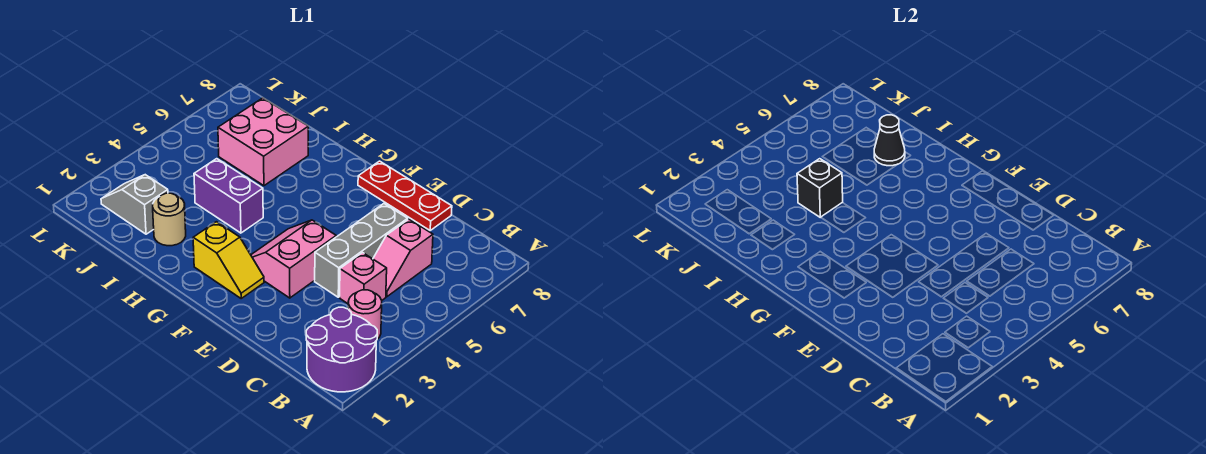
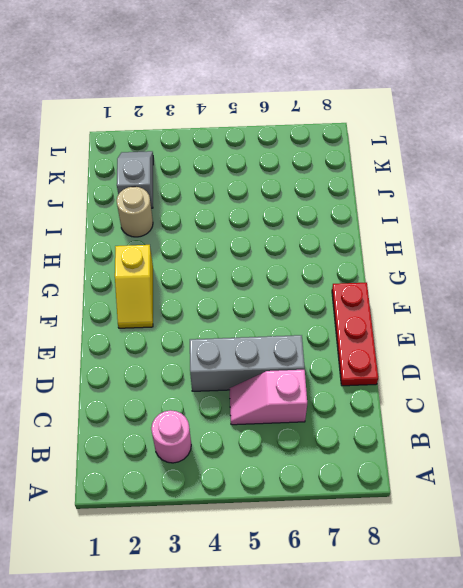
none -> purple 2x2 round brick [306,307,377,392]
none -> pink 1x1 brick [340,253,387,304]
none -> pink 2x2 slope [251,220,336,298]

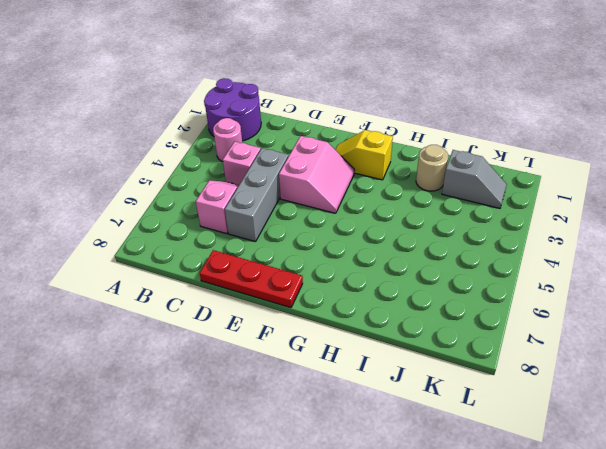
none -> purple 1x2 brick [194,159,263,233]
none -> pink 2x2 brick [218,98,308,186]
none -> black 1x1 brick [797,159,843,217]

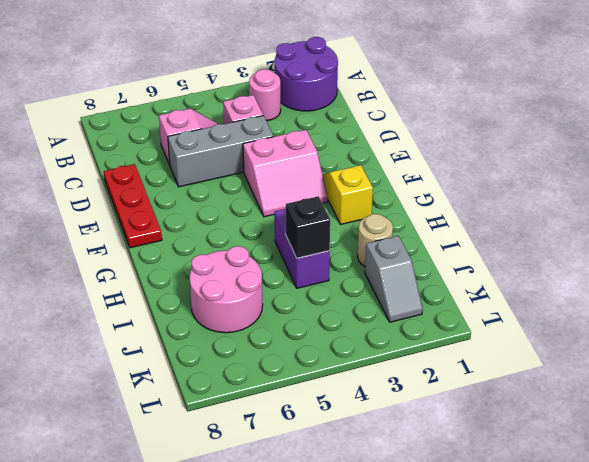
pink 2x2 round brick [190,246,263,333] -> pink 2x2 brick [218,98,308,186]
none -> black 1x1 cone [874,115,905,166]

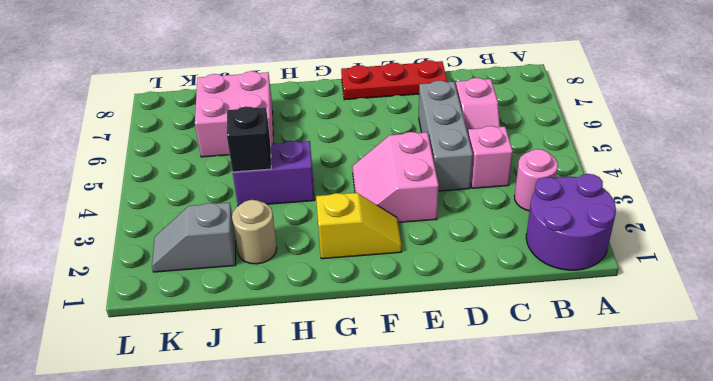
none -> black 1x1 cone [874,115,905,166]

